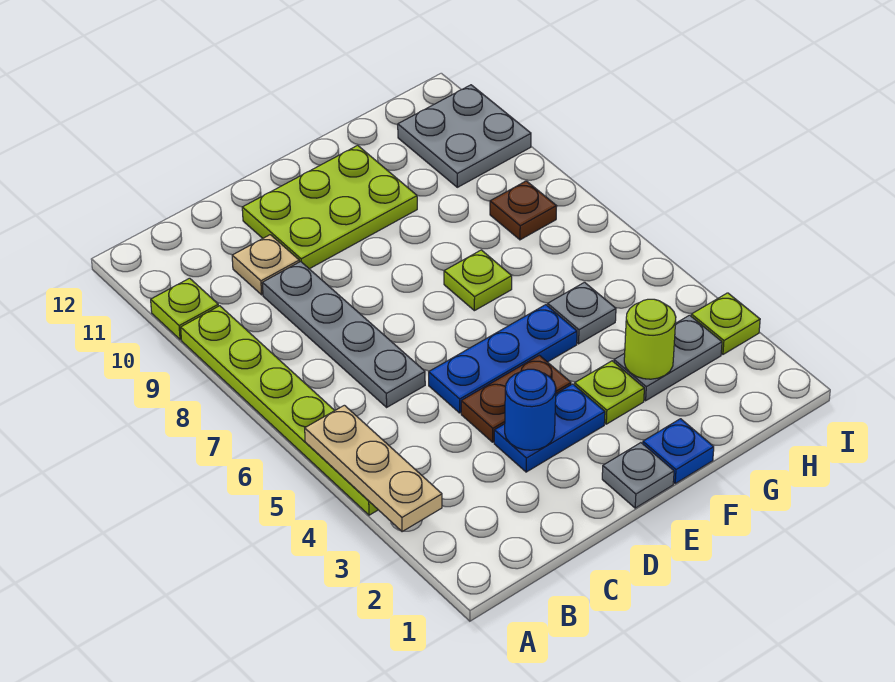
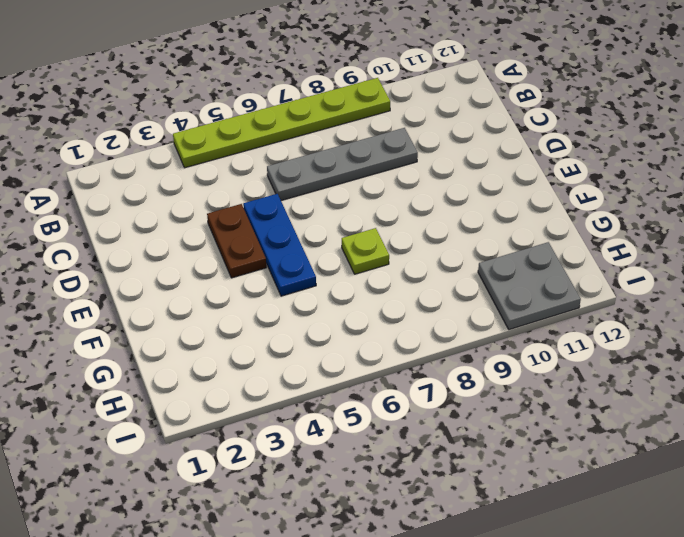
none -> lime 1x1 plate [151,278,218,340]
none -> tan 1x1 plate [232,235,299,295]
none -> blue 1x2 plate [494,384,605,472]

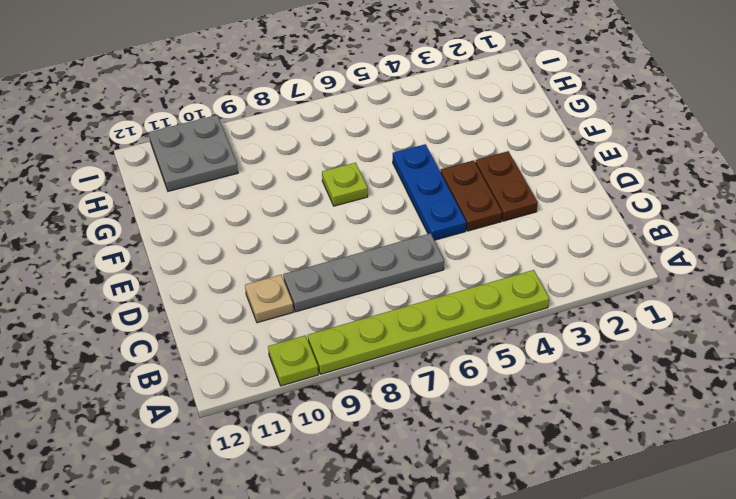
brown 1x2 plate [475,151,538,221] -> blue 1x2 plate [494,384,605,472]
none -> lime 2x3 plate [242,145,417,269]
none -> grey 1x1 plate [602,443,674,508]
none -> blue 1x1 plate [643,419,714,483]

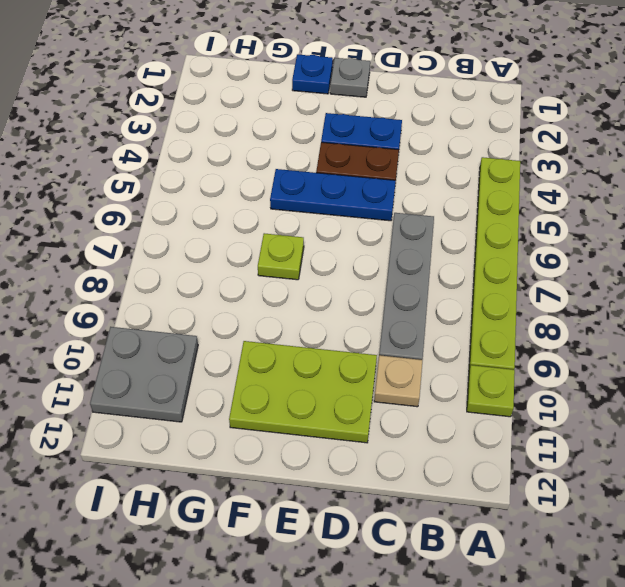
none -> lime 1x1 plate [575,361,644,424]
none -> grey 1x2 plate [614,315,722,401]
none -> grey 1x1 plate [548,282,616,344]

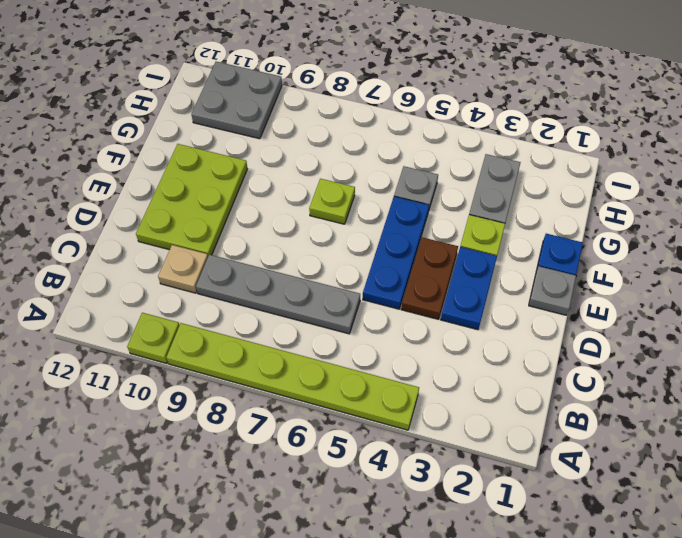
none -> brown 1x1 plate [490,181,557,240]
none -> lime 1x1 plate [691,293,760,354]
none -> tan 1x3 plate [305,405,442,532]

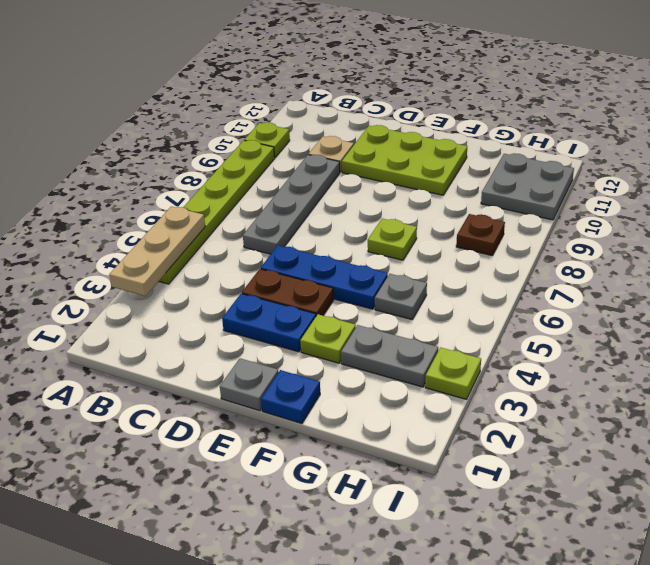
none -> blue 1x1 round brick [505,369,556,450]
none -> lime 1x1 round brick [624,299,676,379]

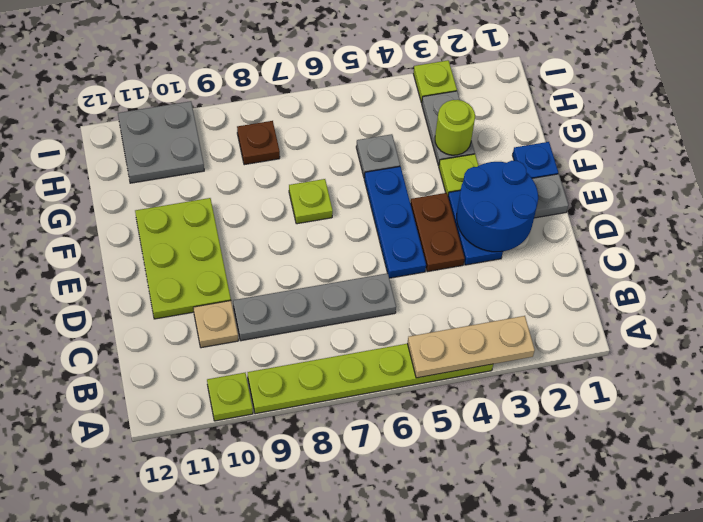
blue 2x2 round brick [457,161,538,252] -> blue 1x1 round brick [505,369,556,450]

